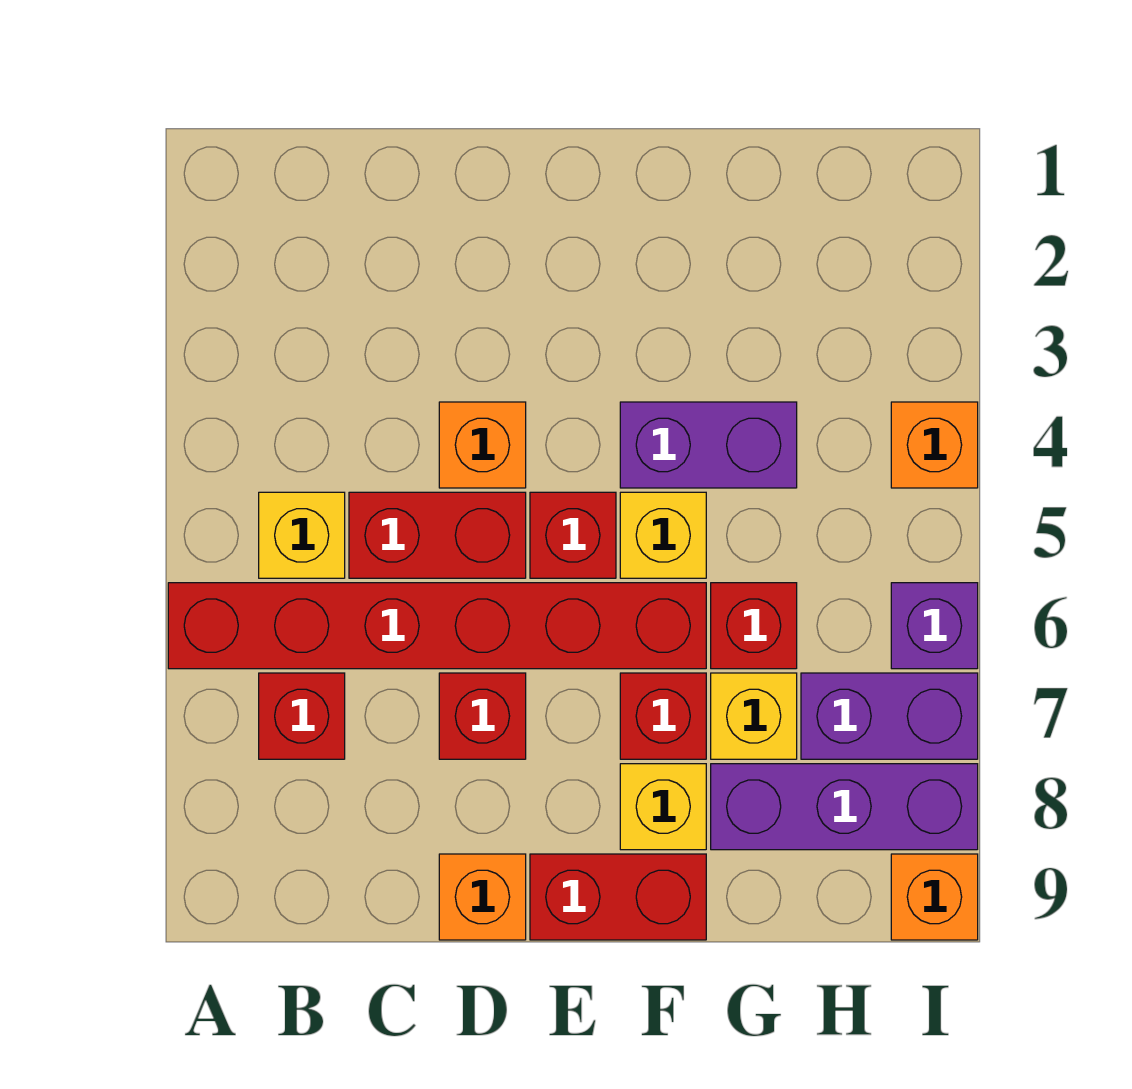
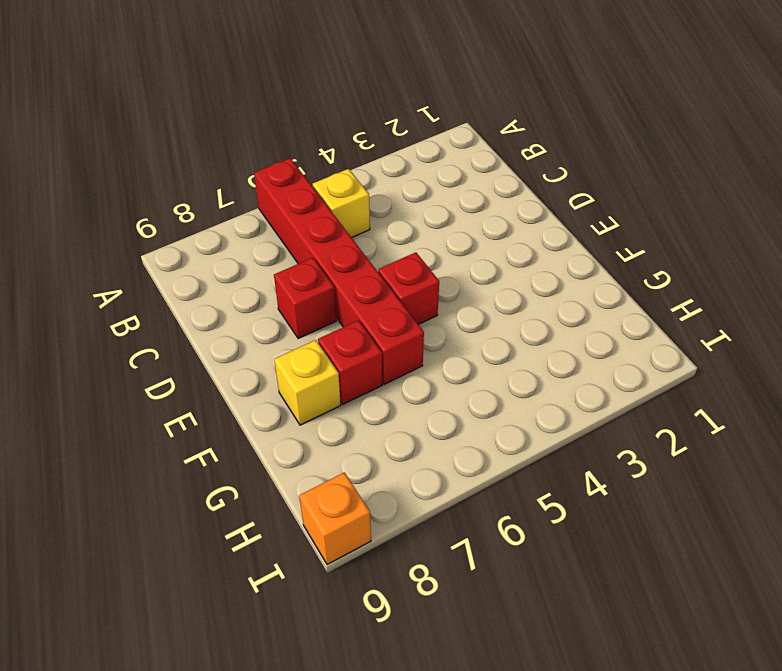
none -> red 1x1 brick [259,673,345,759]
none -> red 1x2 brick [349,492,526,578]
none -> orange 1x1 brick [439,402,526,488]

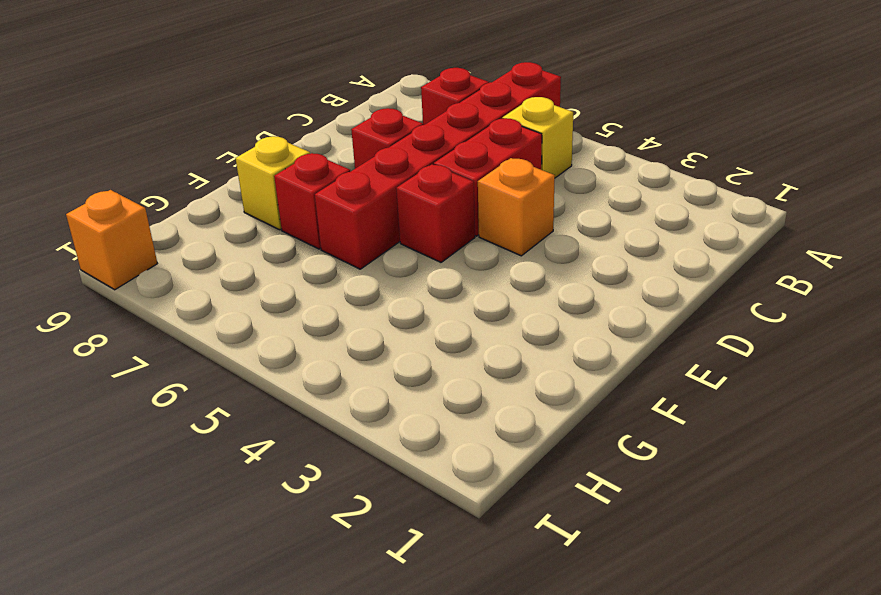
none -> orange 1x1 brick [439,854,526,940]
none -> red 1x2 brick [530,854,706,940]
none -> purple 1x2 brick [620,402,797,488]

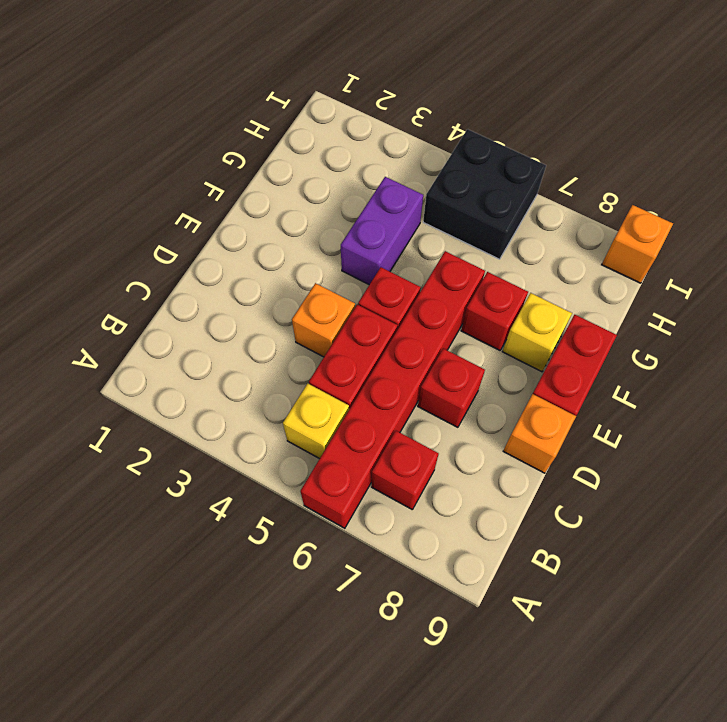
black 2x2 brick [423,129,546,259] -> purple 1x1 brick [891,583,978,669]
none -> yellow 1x1 brick [620,492,706,578]
none -> red 1x1 brick [711,583,797,669]
none -> yellow 1x1 brick [711,673,797,759]

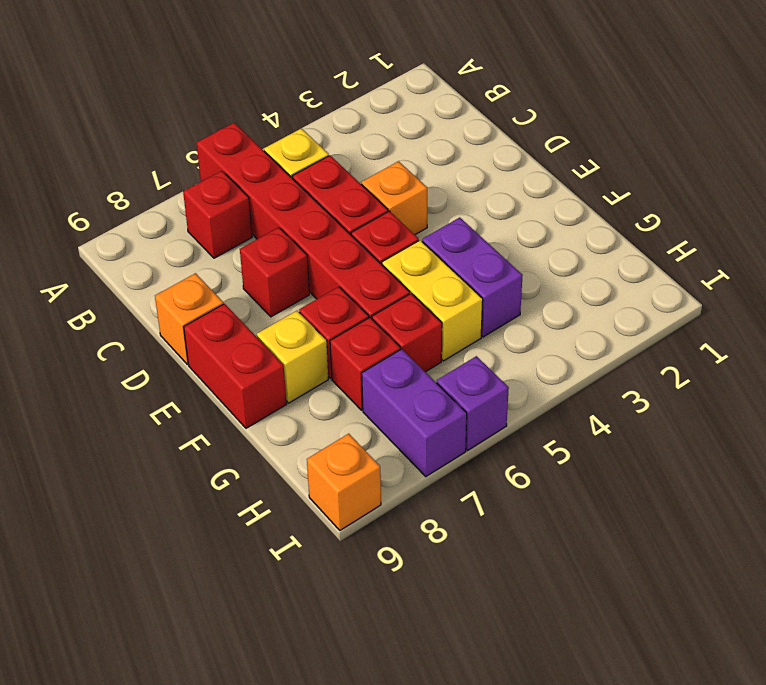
yellow 1x2 brick [382,240,483,361] -> yellow 1x1 brick [620,492,706,578]
red 1x1 brick [330,318,400,410] -> yellow 1x1 brick [711,673,797,759]
none -> purple 1x3 brick [711,764,978,850]
none -> orange 1x1 brick [891,402,978,488]

